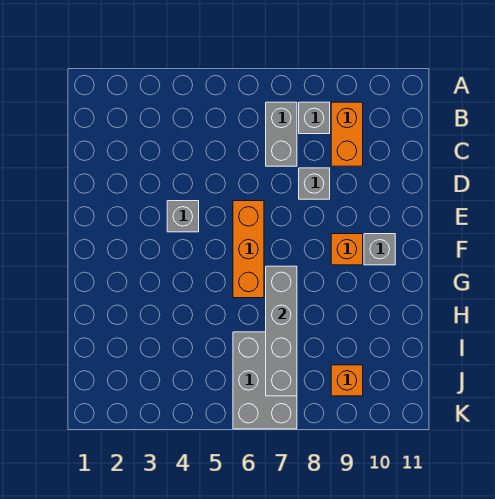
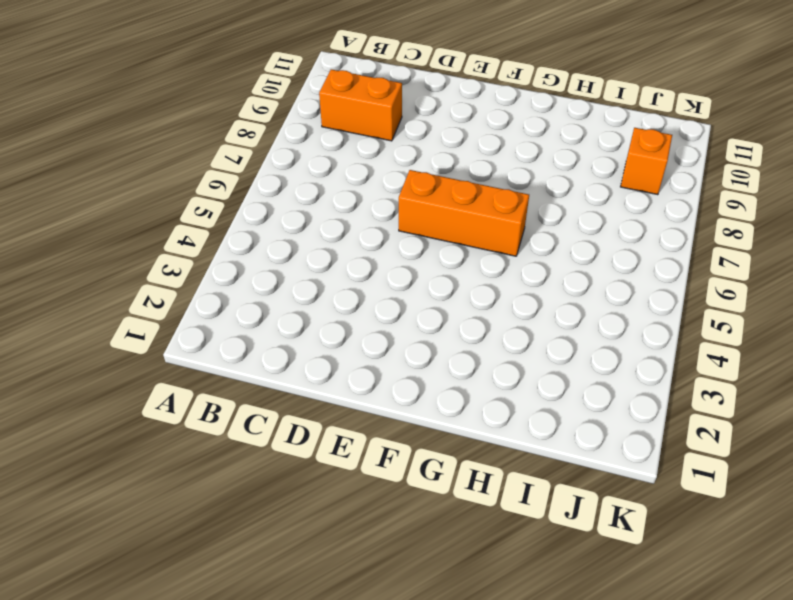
none -> grey 1x2 brick [266,102,297,166]
none -> grey 1x1 brick [299,102,330,134]

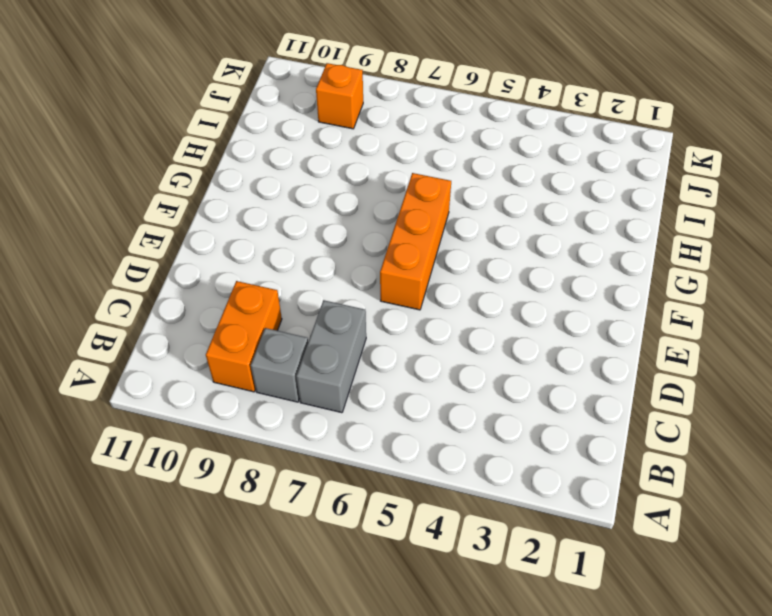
none -> grey 1x1 brick [299,168,330,199]
none -> grey 1x1 brick [167,201,199,232]

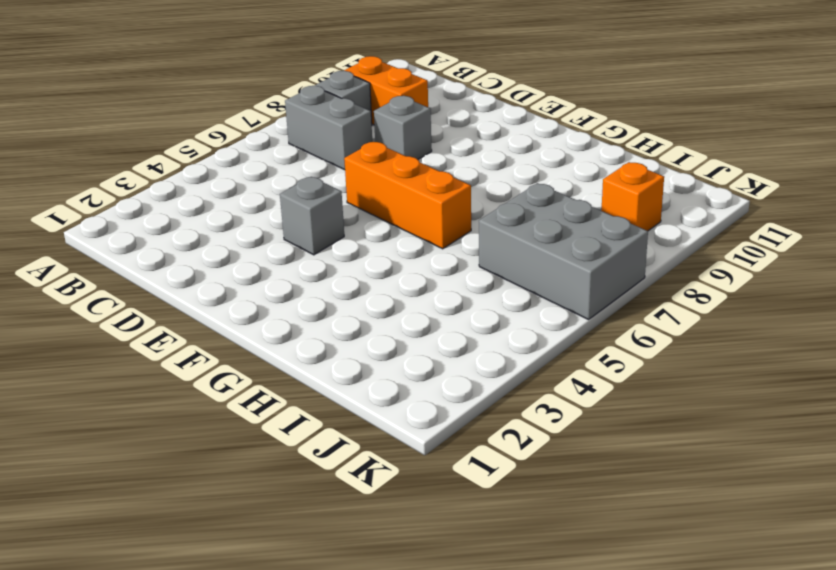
none -> orange 1x1 brick [331,234,363,265]
none -> grey 1x1 brick [364,234,395,265]

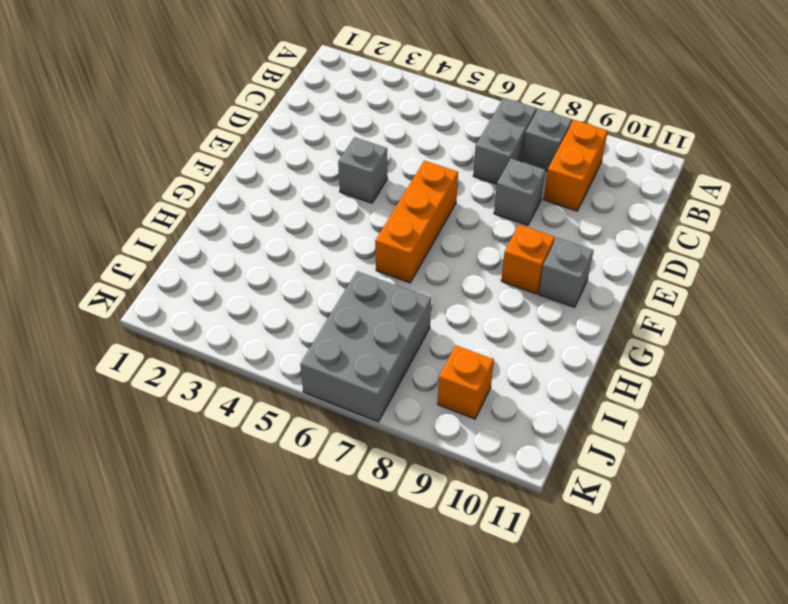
none -> grey 1x4 brick [266,266,297,396]

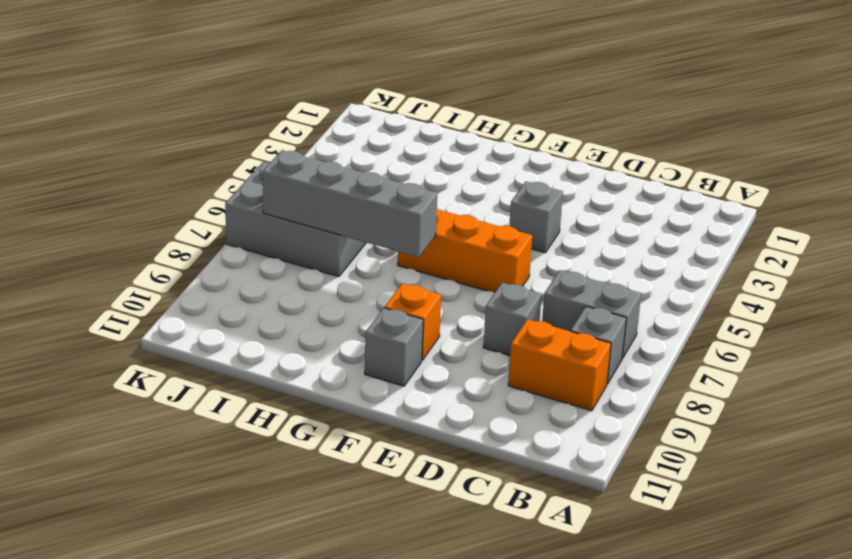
none -> orange 1x1 brick [331,365,363,396]

